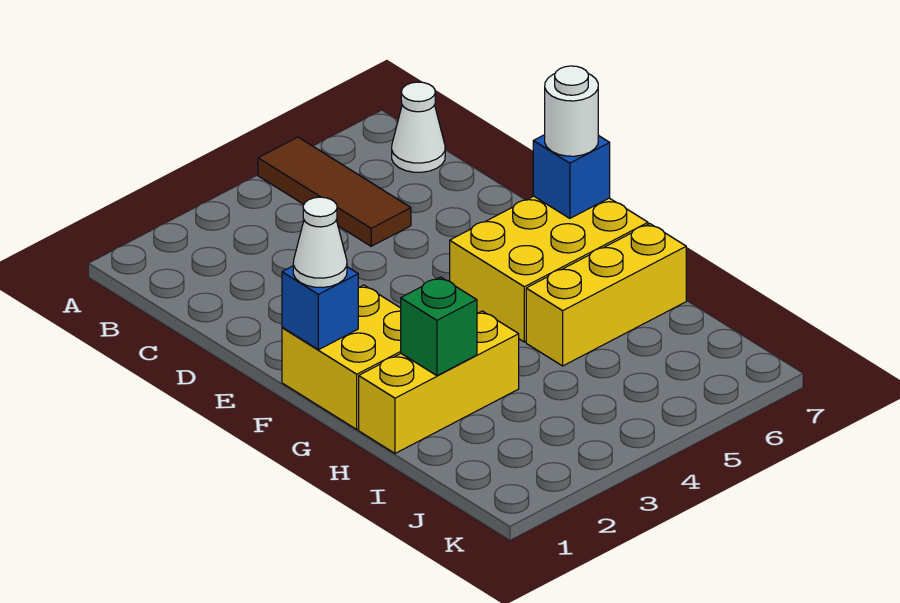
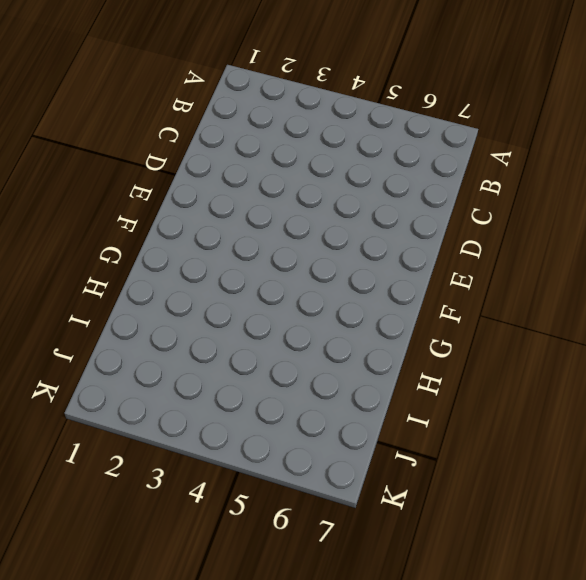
none -> brown 1x3 tile [258,137,411,246]
none -> white 1x1 cone [392,82,445,172]

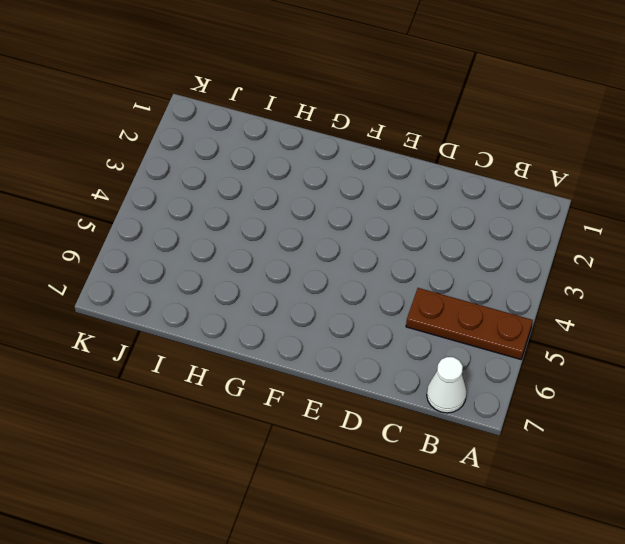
brown 1x3 plate [406,288,533,359] -> brown 1x3 tile [258,137,411,246]
none -> yellow 2x2 brick [282,285,401,429]
none -> yellow 2x3 brick [450,196,648,342]

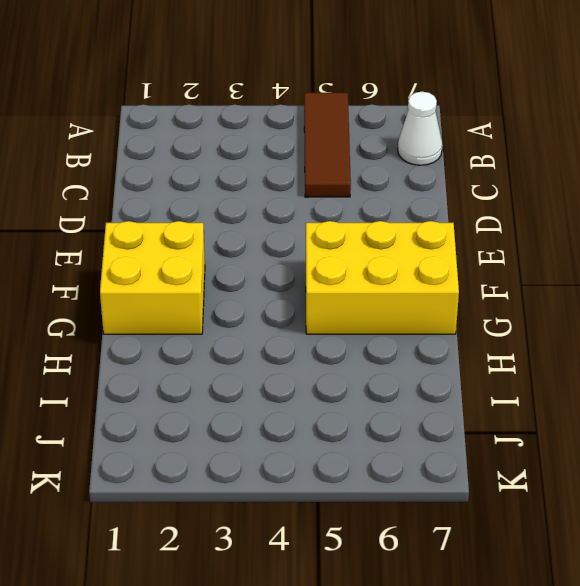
none -> yellow 1x3 brick [359,311,519,453]
none -> yellow 1x3 brick [526,224,686,366]

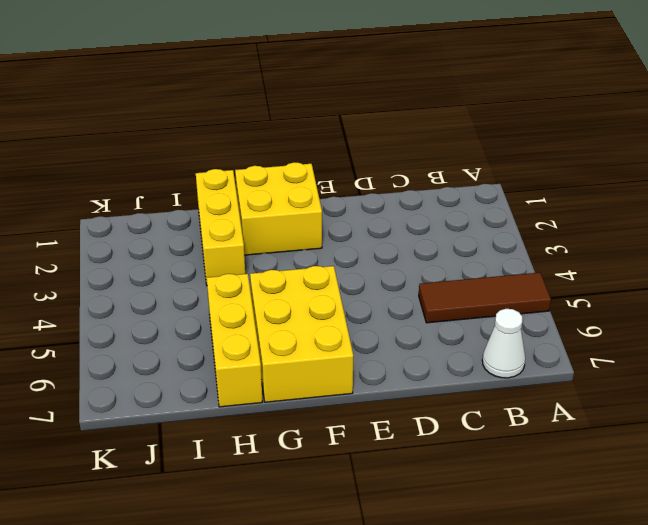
none -> blue 1x1 brick [282,266,358,350]
none -> blue 1x1 brick [533,135,610,218]

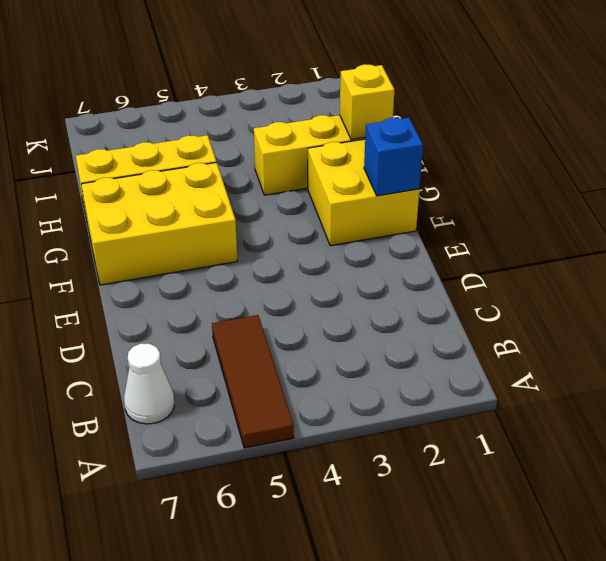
yellow 1x1 brick [340,64,395,140] -> none
none -> blue 1x1 brick [533,135,610,218]
none -> green 1x1 brick [401,277,477,376]

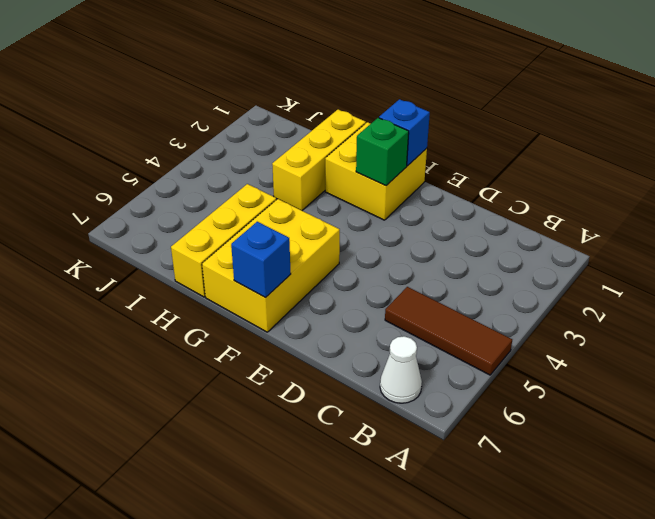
green 1x1 brick [356,118,409,185] -> green 1x1 brick moved to [401,277,477,376]
none -> white 1x1 cone [293,197,347,287]
none -> white 1x1 round brick [545,66,598,156]

